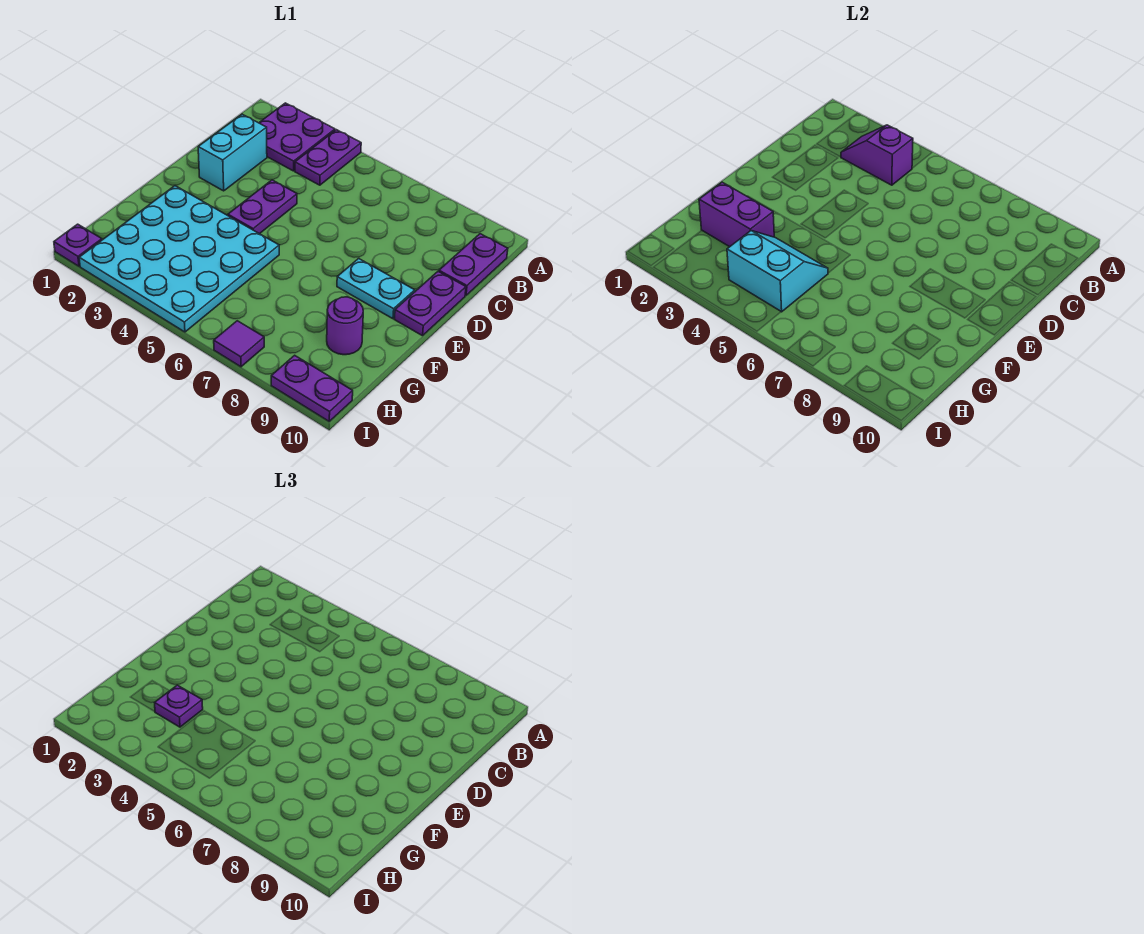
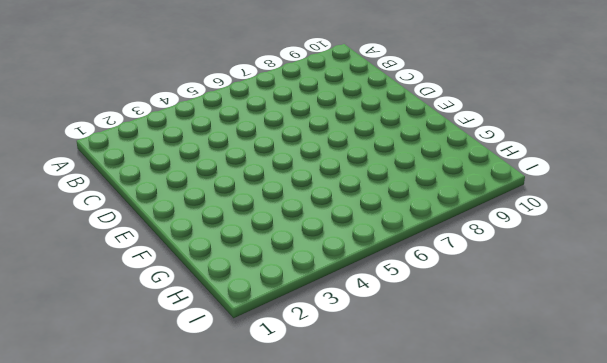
none -> purple 2x2 plate [259,103,335,171]
none -> purple 1x2 plate [295,130,361,185]
none -> purple 1x2 plate [439,234,508,295]

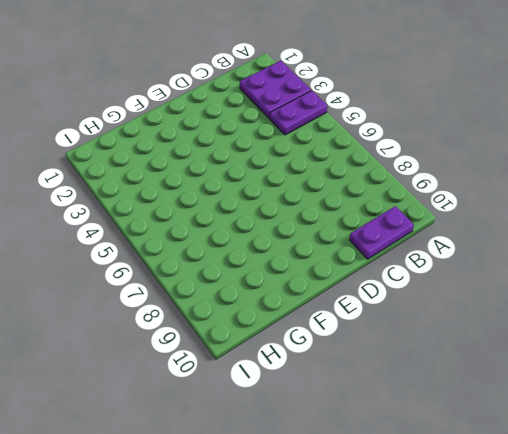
none -> cyan 1x2 brick [198,114,267,191]
none -> purple 1x2 plate [228,180,297,234]
none -> purple 1x2 plate [394,271,466,336]

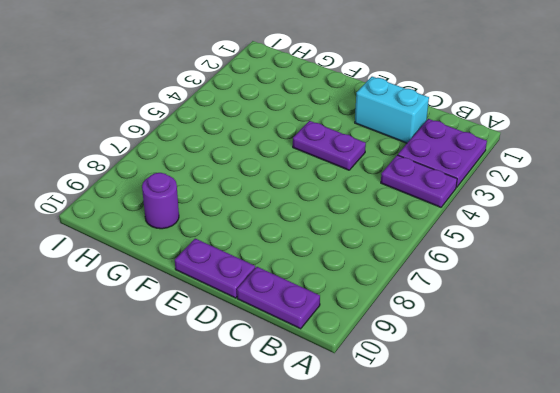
none -> cyan 1x2 plate [337,259,415,319]
none -> cyan 4x4 plate [79,186,279,332]
none -> purple 1x1 plate [54,224,102,266]

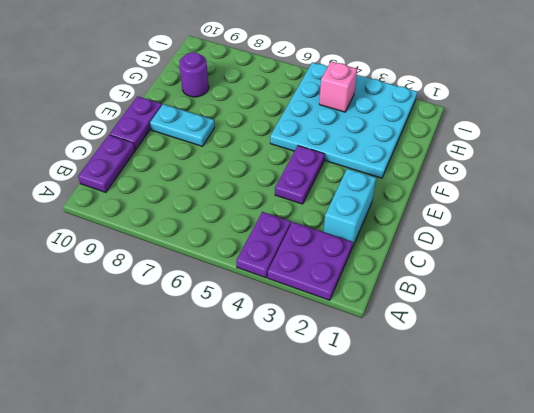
pink 1x1 brick [319,62,357,112] -> cyan 2x2 slope [727,231,828,312]
none -> purple 1x1 plate [54,224,102,266]
none -> purple 1x1 tile [214,321,264,367]
none -> purple 1x2 plate [271,355,353,421]

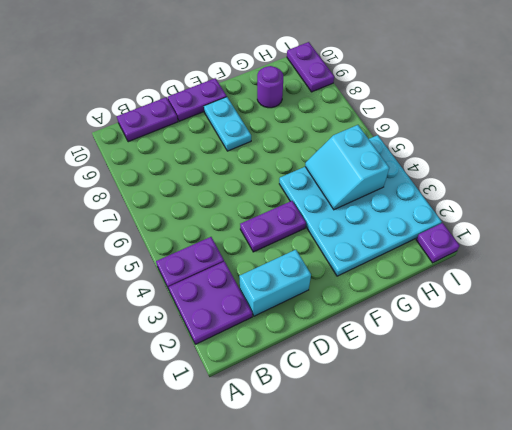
none -> purple 1x1 tile [214,321,264,367]
none -> purple 1x2 slope [841,125,913,185]
none -> purple 1x2 brick [699,182,774,247]

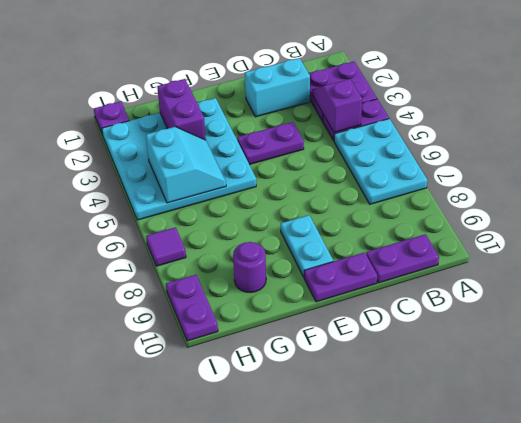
cyan 2x3 plate [334,119,427,204] -> none
none -> purple 1x1 plate [155,685,203,727]

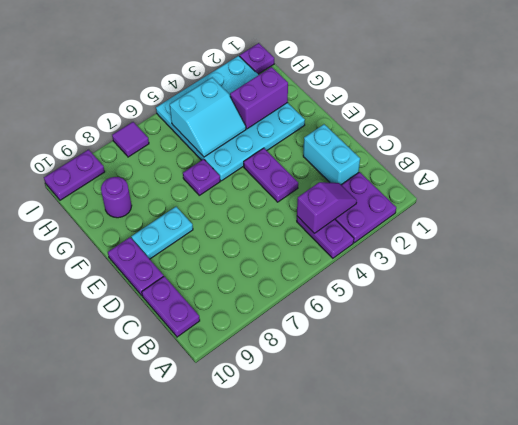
purple 1x1 plate [183,159,220,195] -> purple 1x1 plate moved to [155,685,203,727]

